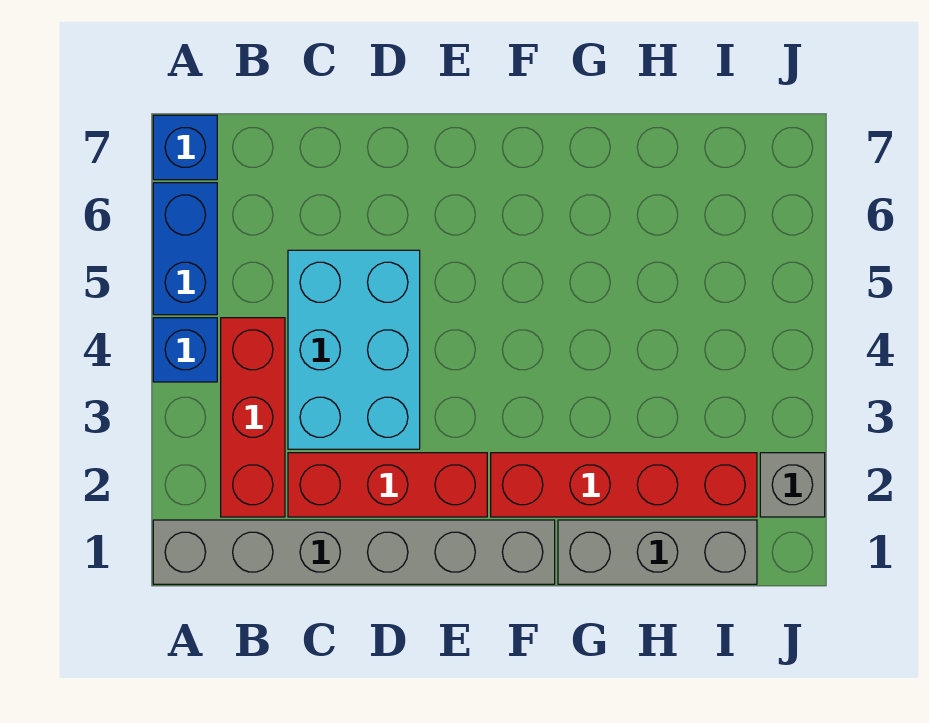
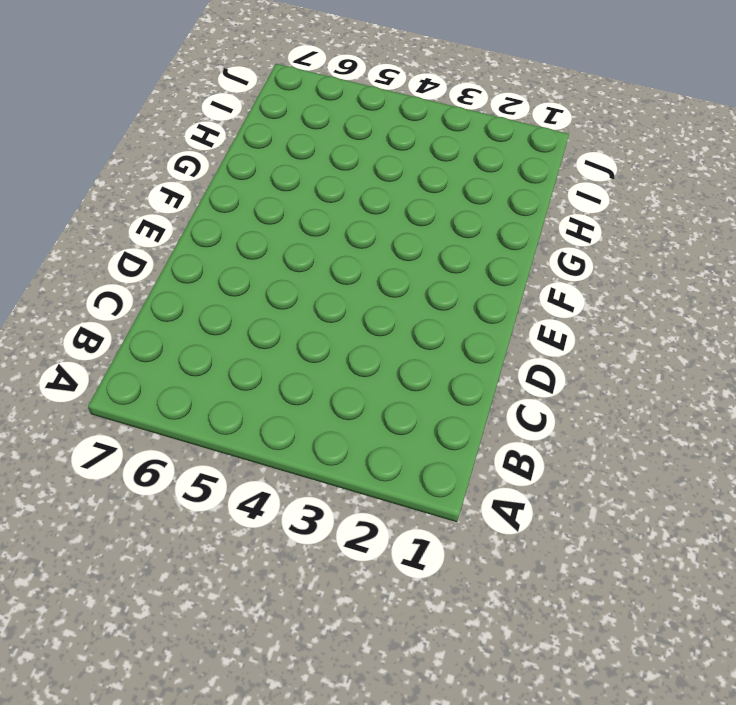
none -> grey 1x6 brick [153,520,555,584]
none -> blue 1x1 brick [153,318,217,382]

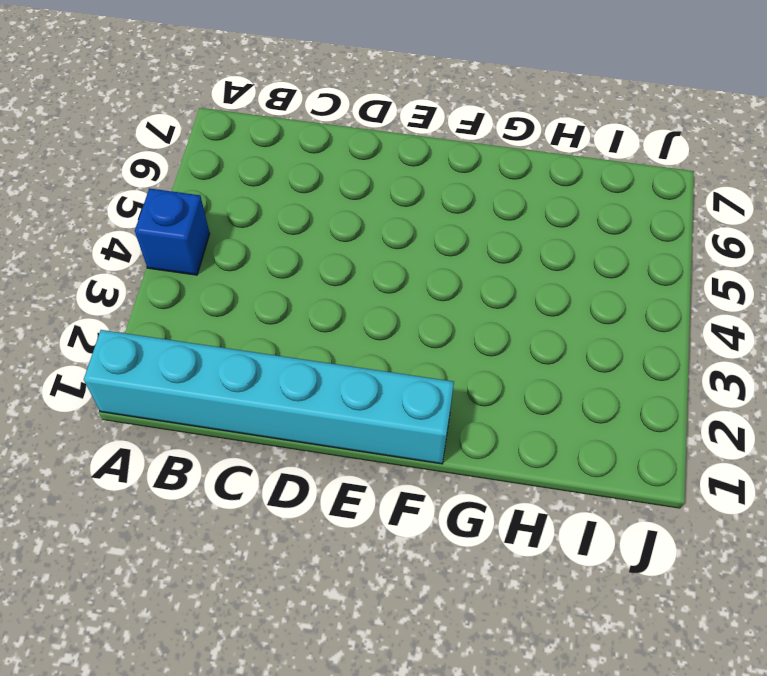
cyan 1x6 brick [84,330,454,464] -> grey 1x6 brick [153,520,555,584]
none -> blue 1x2 brick [153,183,217,315]
none -> blue 1x1 brick [153,115,217,180]

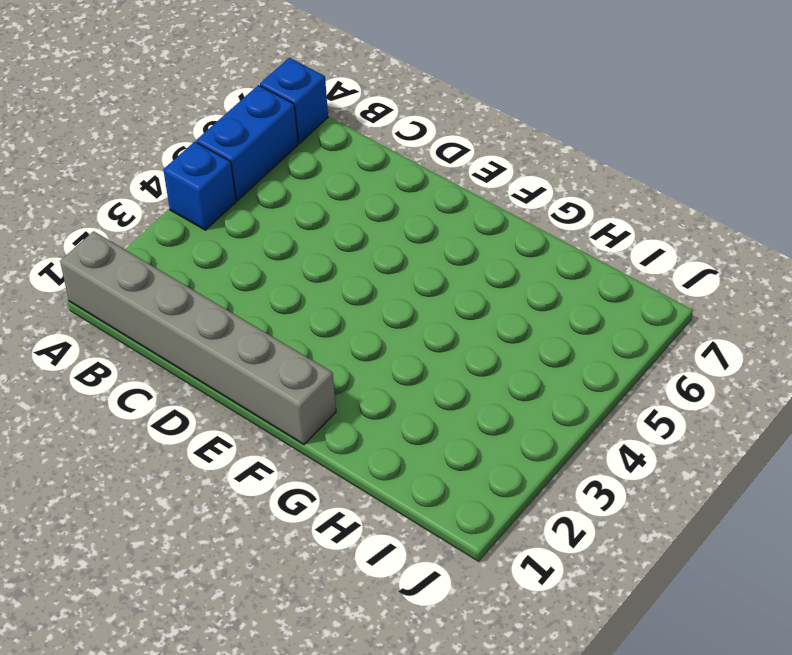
none -> red 1x3 brick [221,318,285,517]
none -> red 1x3 brick [288,453,487,517]

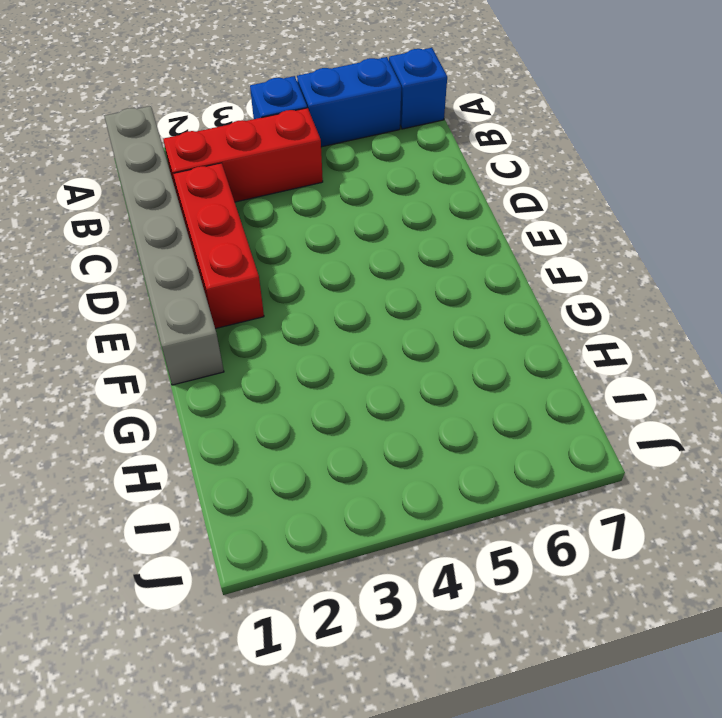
none -> cyan 2x3 brick [288,250,420,449]
none -> red 1x4 brick [491,453,757,517]

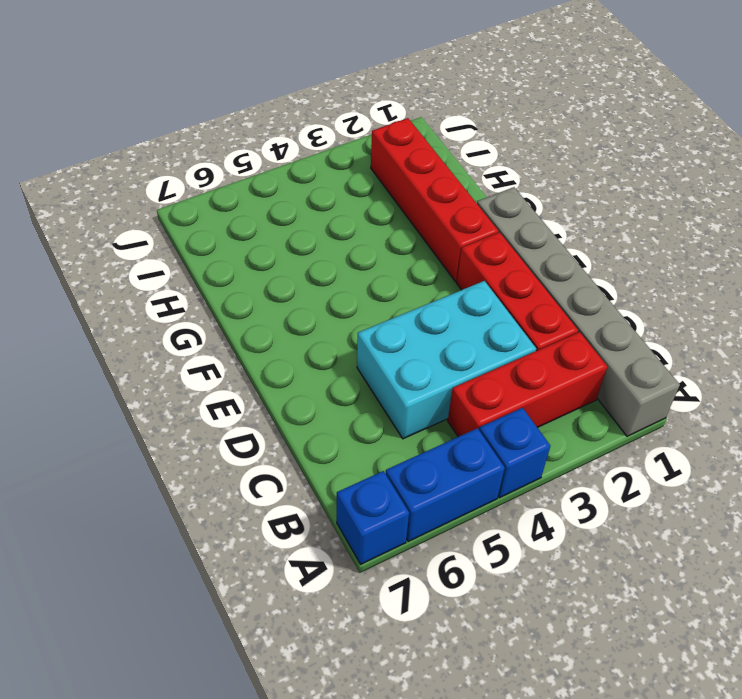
none -> grey 1x3 brick [558,520,757,584]
none -> grey 1x1 brick [760,453,825,517]

